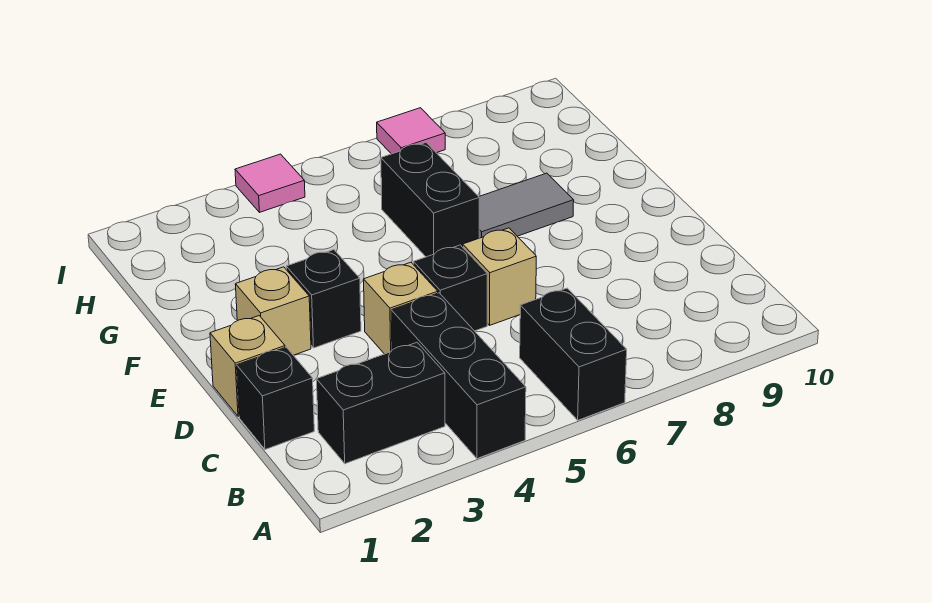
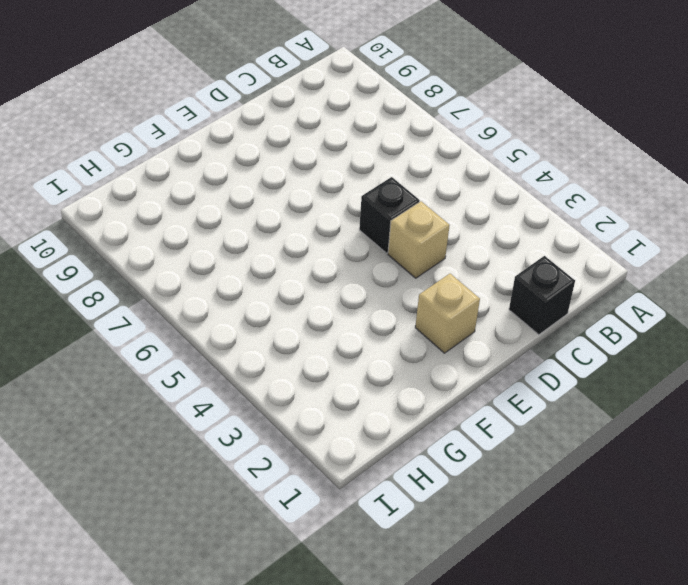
none -> black 1x3 brick [391,293,526,459]
none -> black 1x2 brick [520,288,627,420]
none -> black 1x2 brick [316,342,445,464]

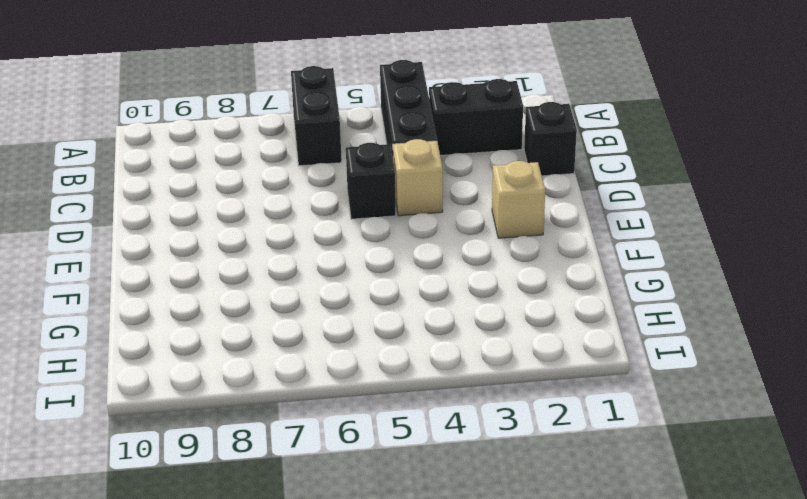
none -> tan 1x1 brick [210,316,285,417]
none -> tan 1x1 brick [463,228,536,325]
none -> black 1x1 brick [286,250,361,348]

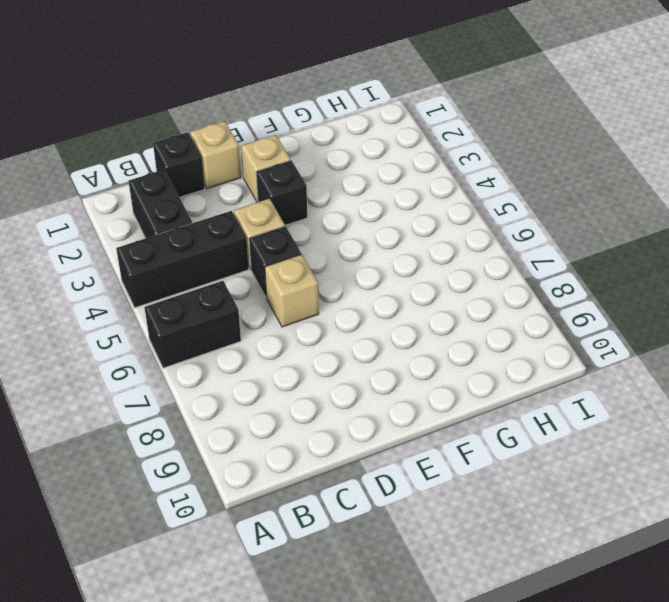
none -> black 1x2 brick [381,143,479,257]
none -> grey 1x2 tile [479,173,574,238]
none -> pink 1x1 tile [235,154,305,212]

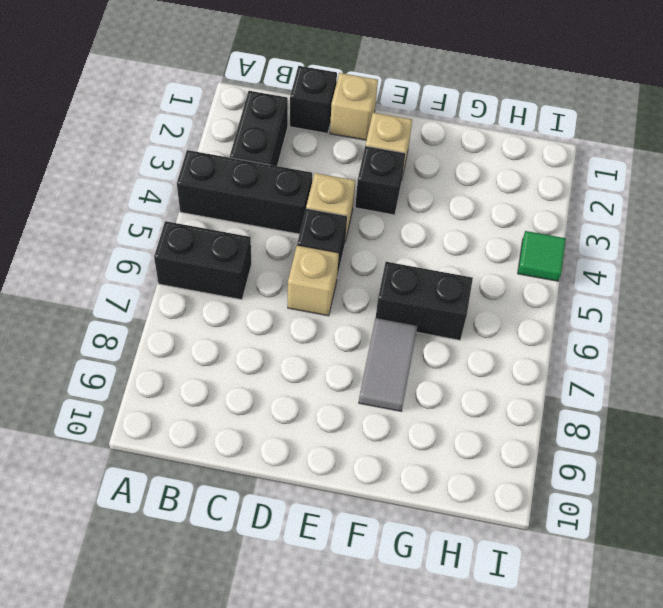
green 1x1 tile [518,231,566,281] -> pink 1x1 tile [235,154,305,212]
none -> pink 1x1 tile [377,108,445,154]

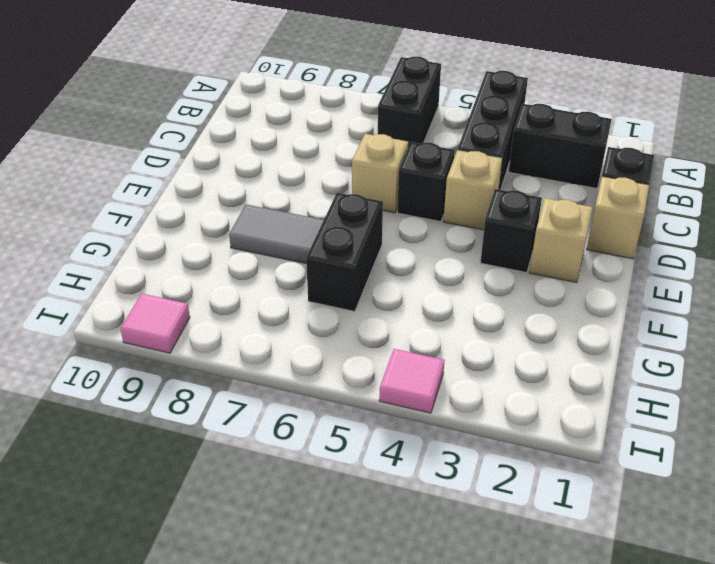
pink 1x1 tile [120,294,190,353] -> pink 1x1 tile moved to [377,108,445,154]

